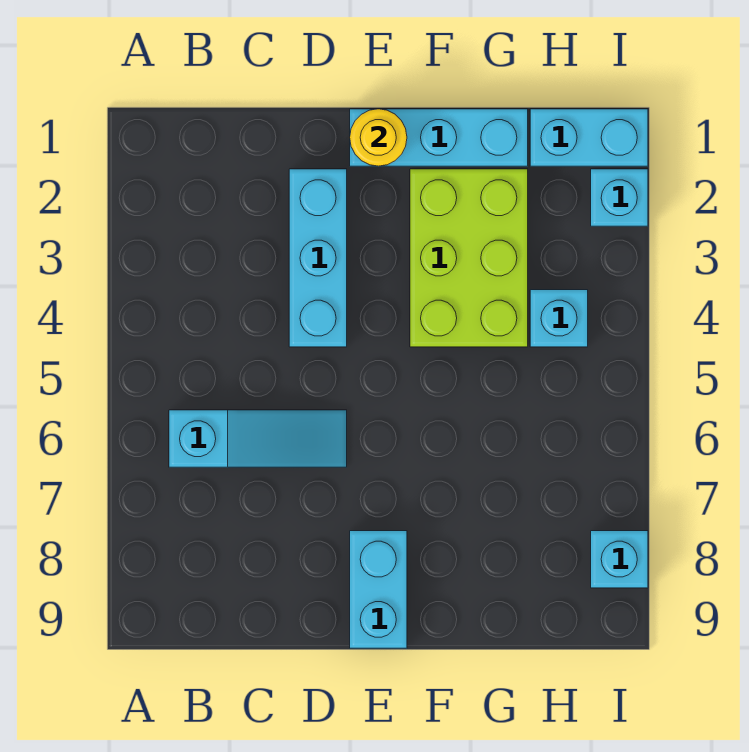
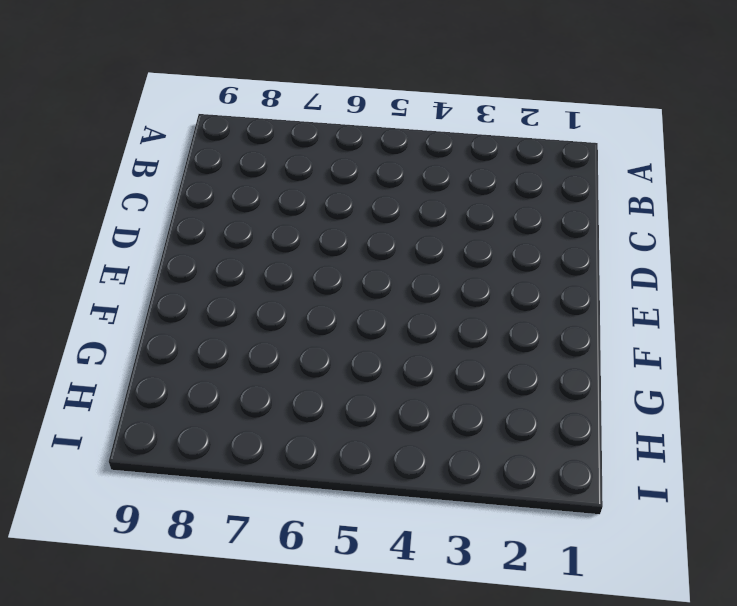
none -> cyan 1x3 slope [169,410,347,467]
none -> cyan 1x3 brick [289,169,347,347]

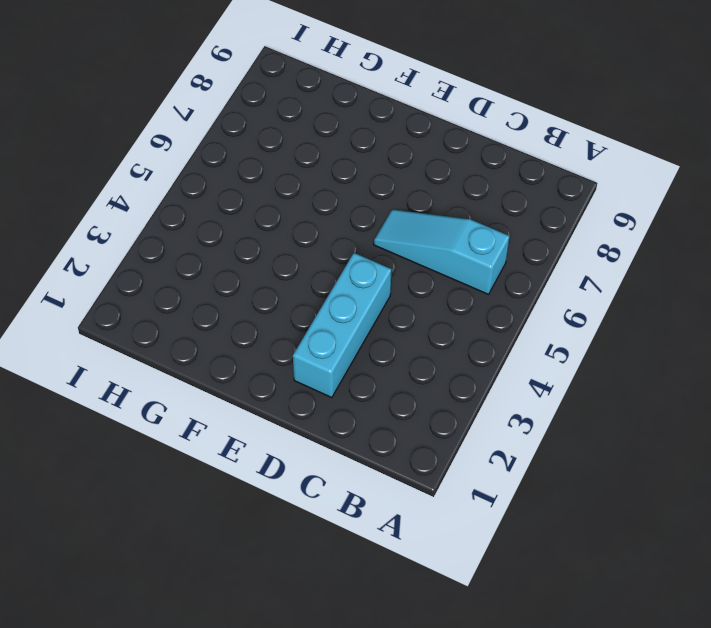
none -> cyan 1x3 brick [350,109,528,166]
none -> cyan 1x2 brick [350,531,407,648]

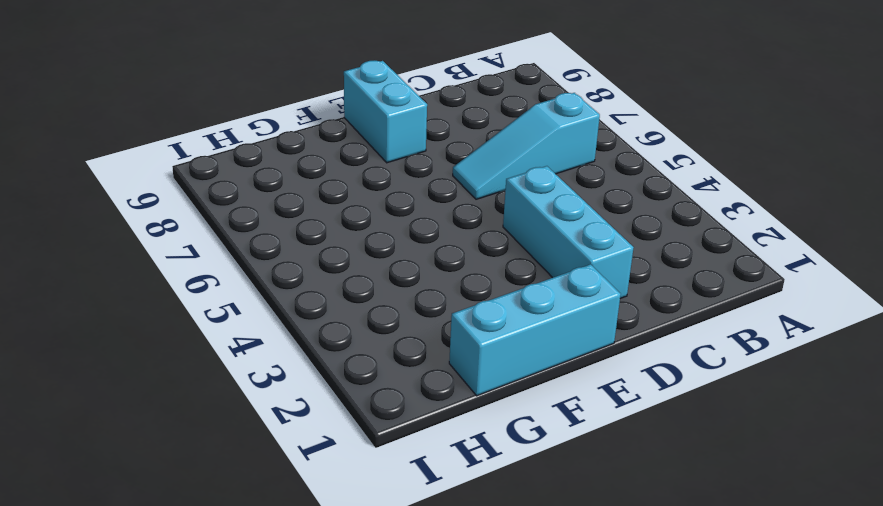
none -> lime 2x3 brick [410,169,528,347]
none -> cyan 1x2 brick [530,109,648,166]

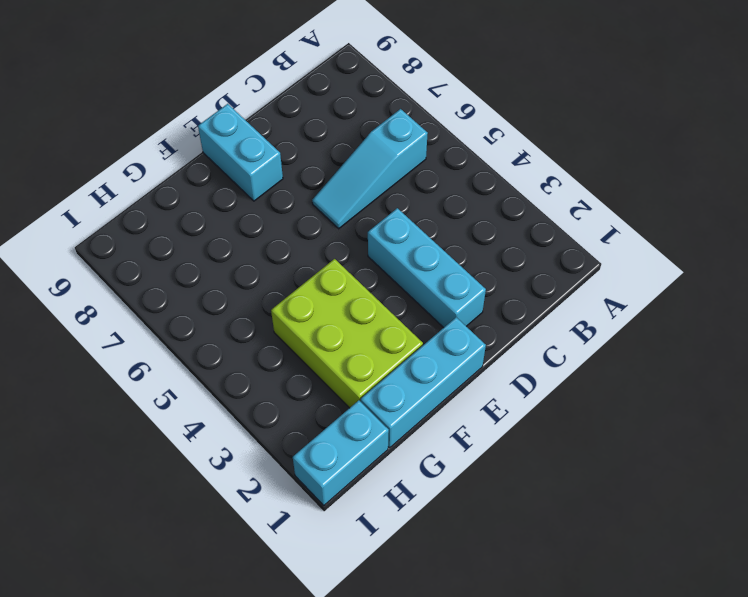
none -> cyan 1x1 brick [530,290,588,347]
none -> cyan 1x1 brick [591,169,648,226]

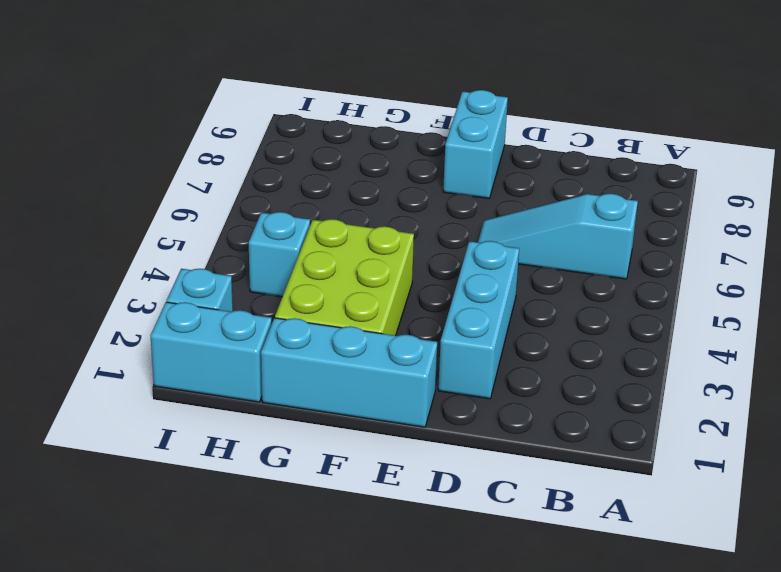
none -> cyan 1x1 brick [591,531,648,588]
none -> yellow 1x1 round brick [350,109,407,166]

